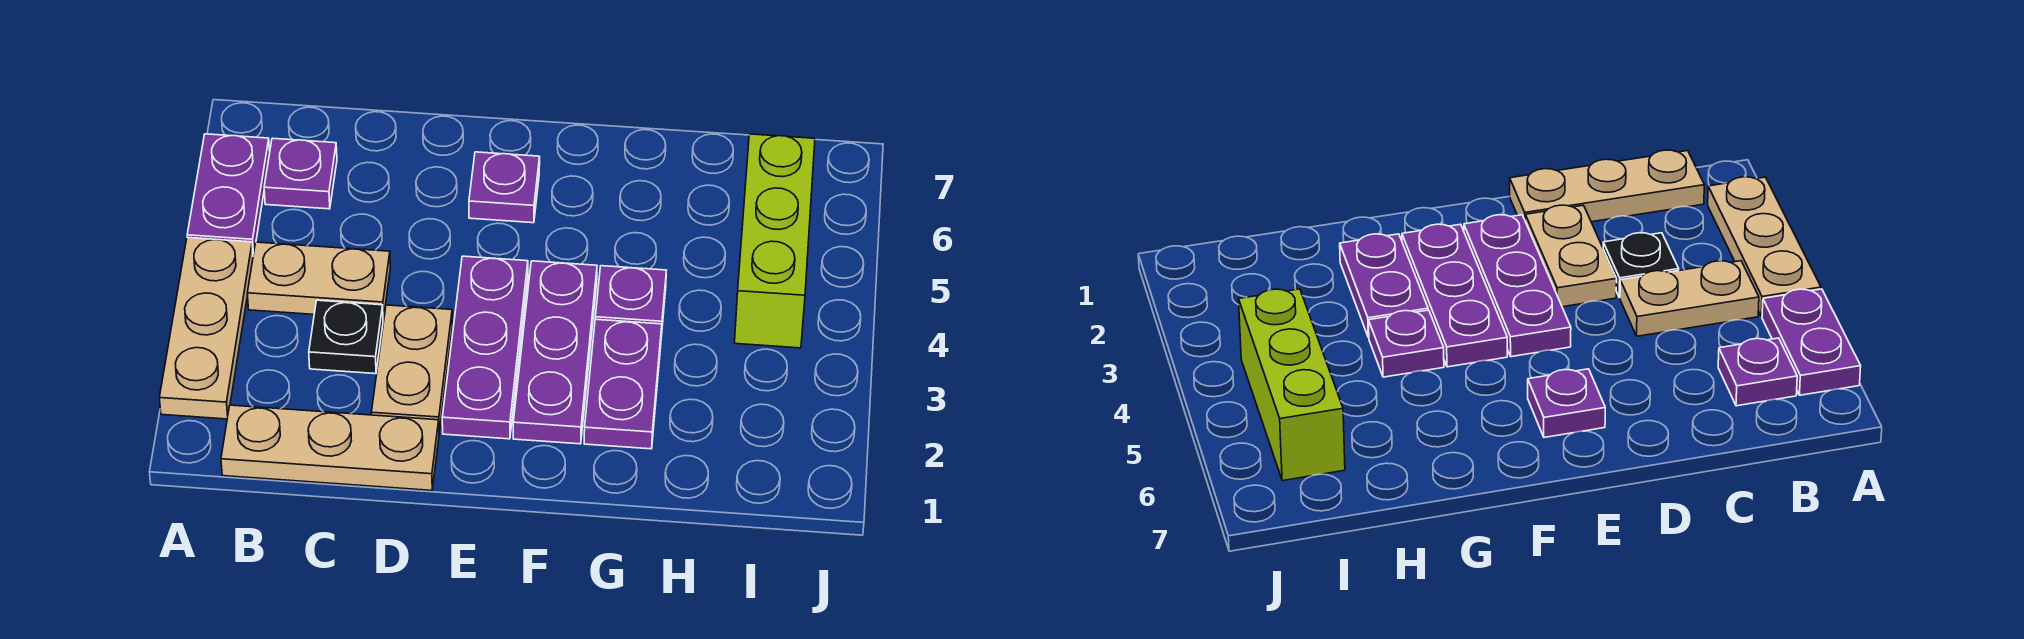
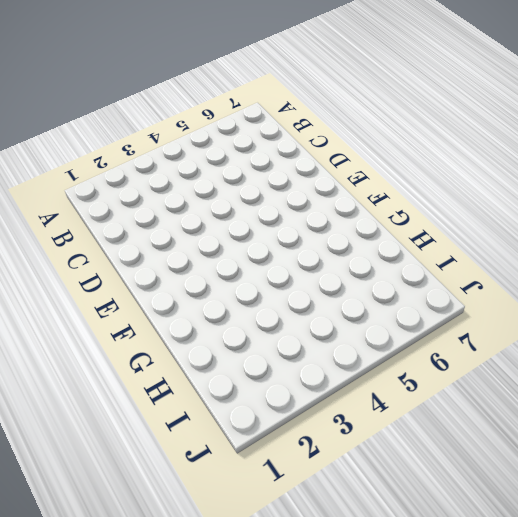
none -> tan 1x3 plate [159,238,253,419]
none -> purple 1x2 plate [187,134,270,255]
none -> tan 1x3 plate [221,405,439,490]

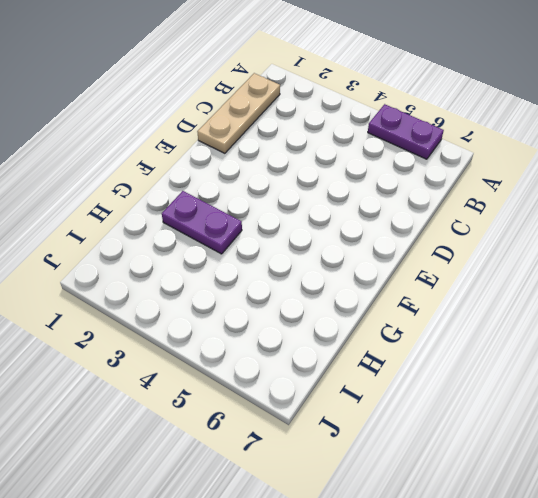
none -> tan 1x3 plate [159,238,253,419]
none -> tan 1x2 plate [247,242,390,319]
none -> purple 1x1 plate [264,138,337,209]

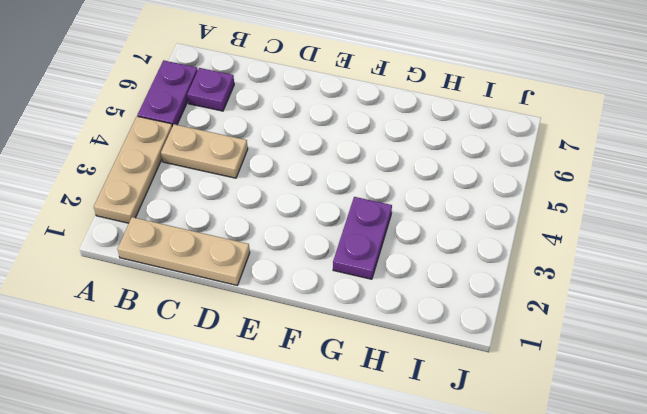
none -> black 1x1 plate [309,300,383,374]
none -> tan 1x2 plate [371,305,452,432]
none -> purple 1x3 plate [442,256,528,439]

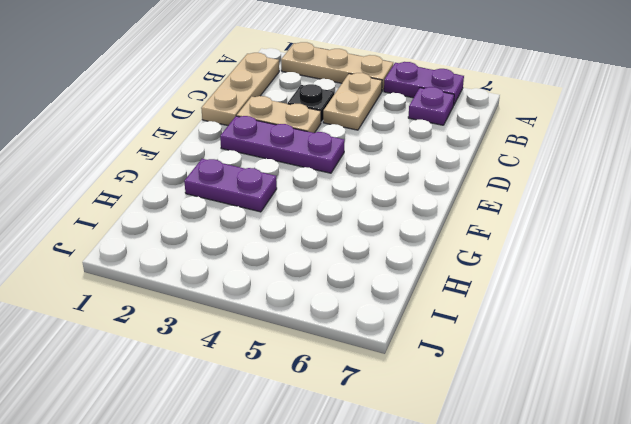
none -> purple 1x1 plate [469,152,540,223]
none -> purple 1x3 plate [513,261,597,444]
none -> purple 1x1 plate [595,266,666,337]

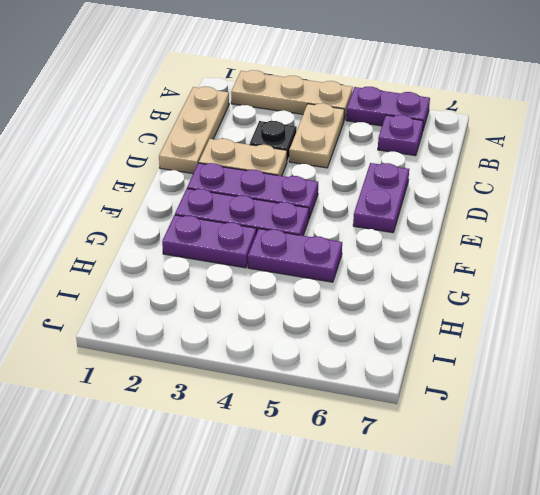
purple 1x2 plate [353,163,409,233] -> purple 1x1 plate [469,152,540,223]
purple 1x2 plate [248,229,342,282] -> purple 1x1 plate [595,266,666,337]
none -> lime 1x3 brick [735,134,815,348]

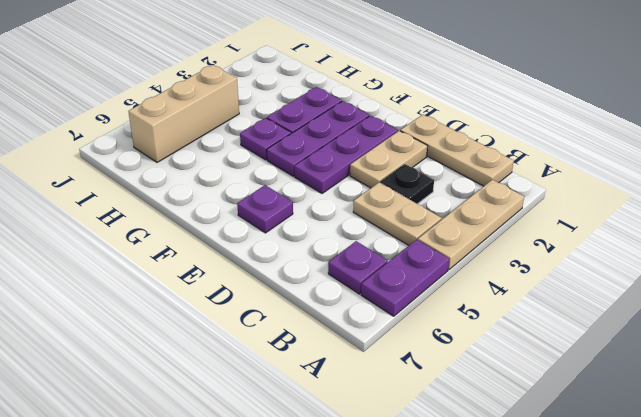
tan 1x3 brick [128,65,239,162] -> lime 1x3 brick [735,134,815,348]

